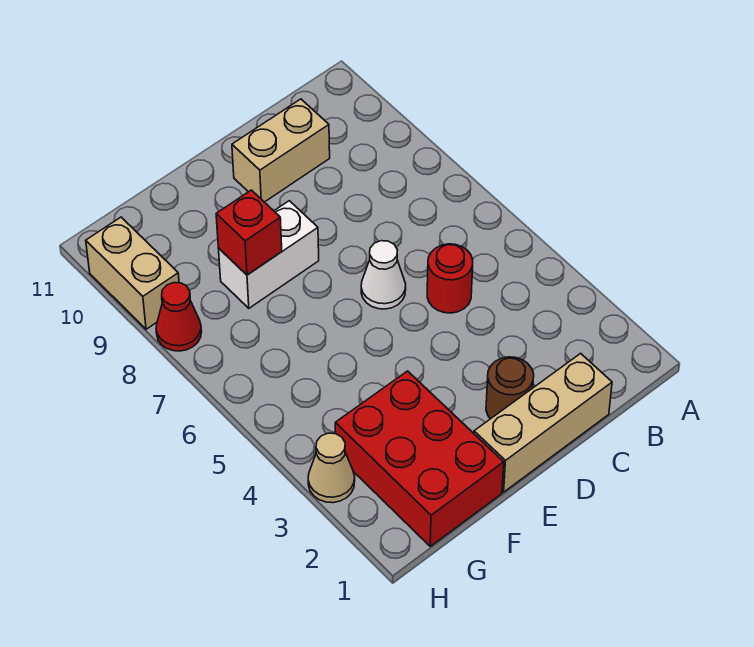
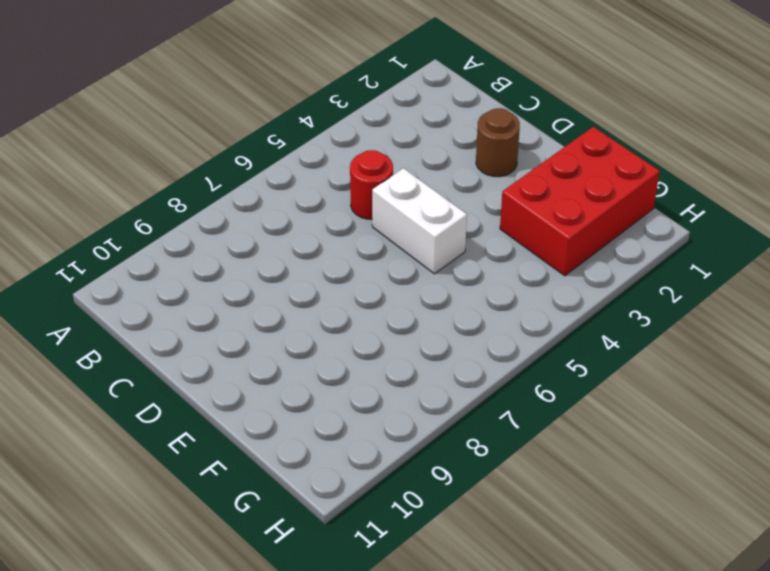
white 1x2 brick [372,168,467,274] -> white 1x2 brick moved to [218,201,319,308]
none -> tan 1x3 brick [474,353,612,492]
none -> tan 1x2 brick [232,99,330,202]

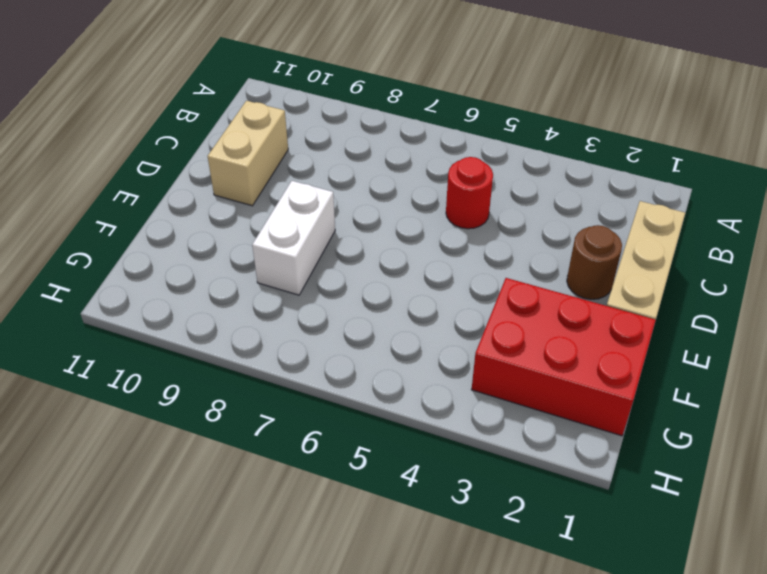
none -> white 1x1 cone [361,241,406,309]
none -> tan 1x1 cone [308,433,355,503]

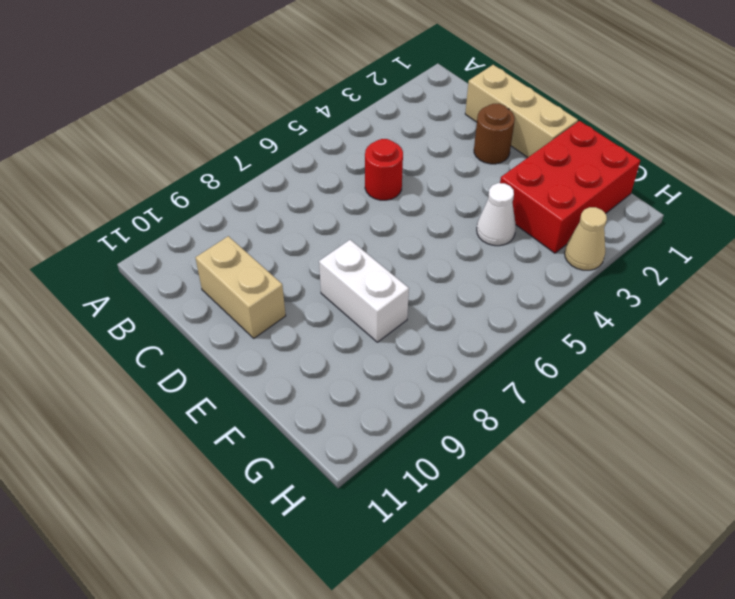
white 1x1 cone [477,183,516,246] -> white 1x1 cone moved to [361,241,406,309]
none -> red 1x1 cone [156,283,202,351]
none -> tan 1x2 brick [86,217,179,329]

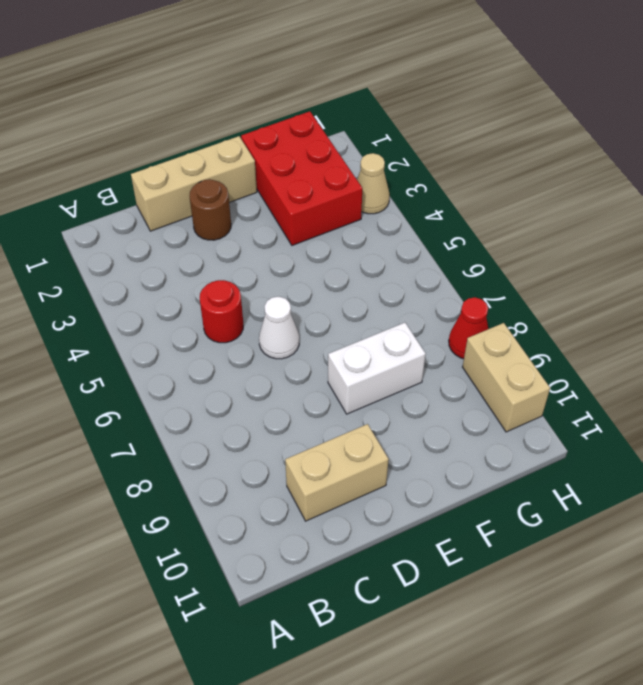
none -> red 1x1 brick [216,190,282,275]

